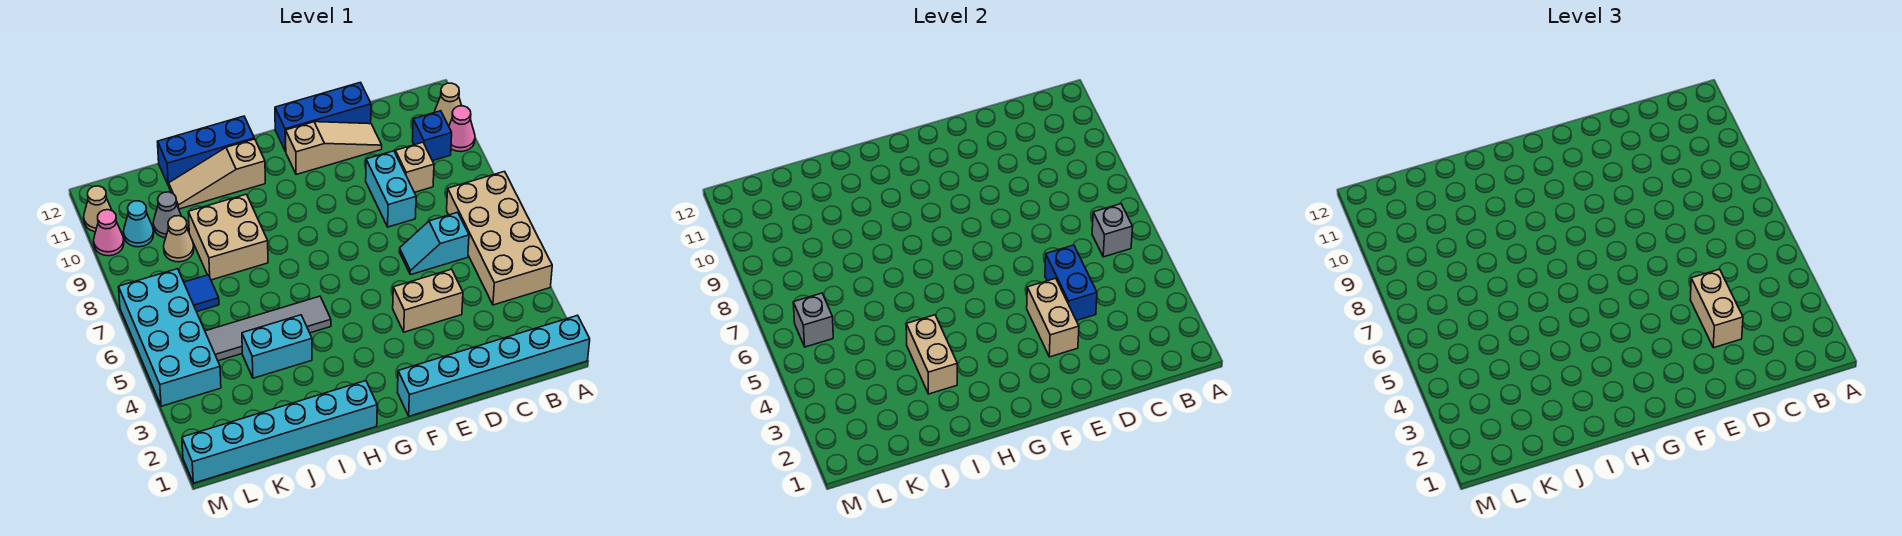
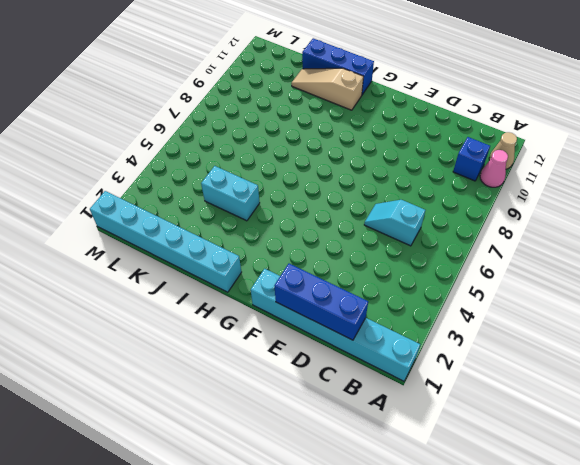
blue 1x3 brick [274,264,368,340] -> blue 1x3 brick moved to [275,82,371,152]
none -> tan 2x4 brick [447,171,552,305]
none -> tan 1x1 brick [395,142,434,192]
none -> tan 1x2 brick [393,269,463,332]
none -> cyan 1x2 brick [366,151,416,227]

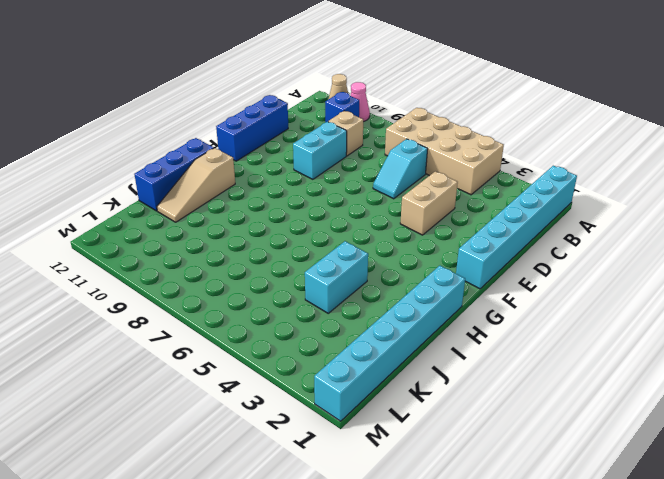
cyan 1x2 brick [293,122,347,179] -> cyan 1x2 brick turned to [366,151,416,227]
none -> tan 1x3 slope [286,122,382,175]
none -> grey 1x4 tile [205,296,331,361]
none -> tan 2x2 brick [188,194,268,280]
none -> blue 1x1 tile [184,275,219,312]

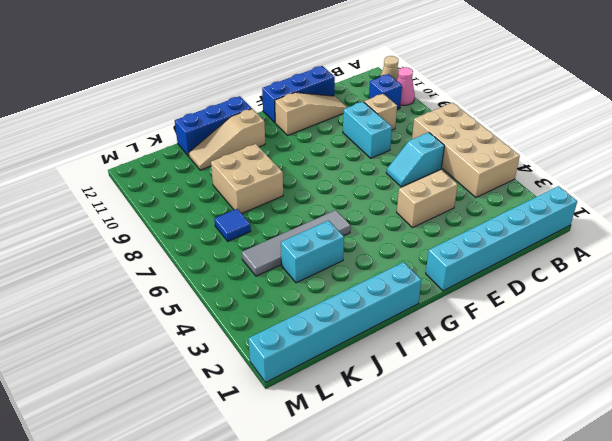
none -> tan 1x1 cone [164,216,194,262]
none -> grey 1x1 cone [153,192,181,238]
none -> cyan 2x4 brick [119,269,221,406]
none -> cyan 1x1 cone [123,201,154,247]

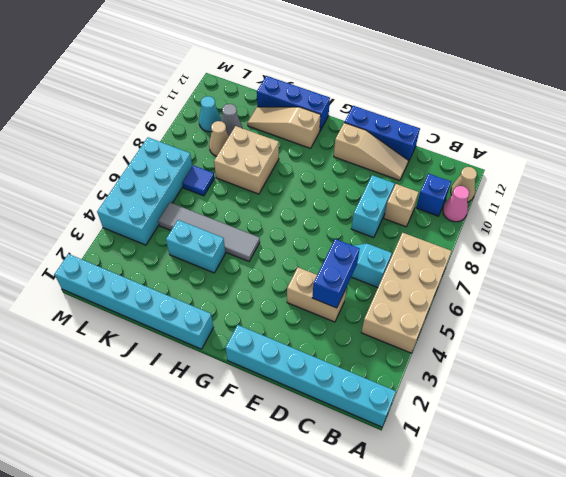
none -> pink 1x1 cone [94,210,124,256]
none -> tan 1x1 cone [84,186,112,232]
none -> grey 1x1 brick [1092,204,1133,257]
none -> tan 1x2 brick [1027,278,1079,357]

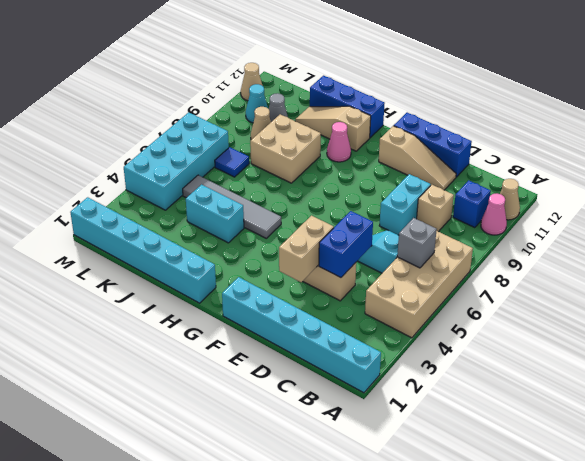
pink 1x1 cone [327,122,351,162] -> pink 1x1 cone moved to [94,210,124,256]
none -> tan 1x2 brick [906,315,957,394]
none -> grey 1x1 brick [793,293,833,347]
none -> tan 1x2 brick [1690,269,1743,348]

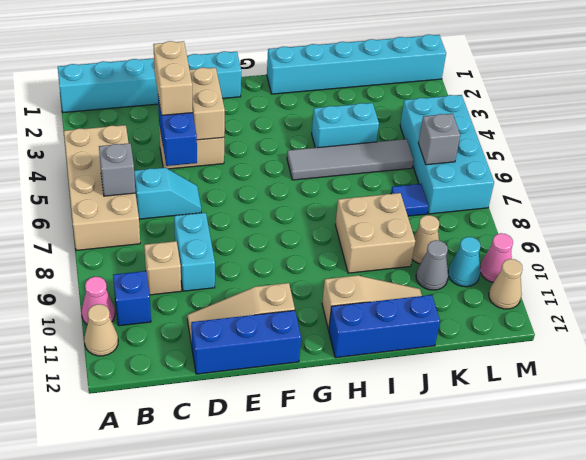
none -> tan 1x2 brick [906,315,957,394]

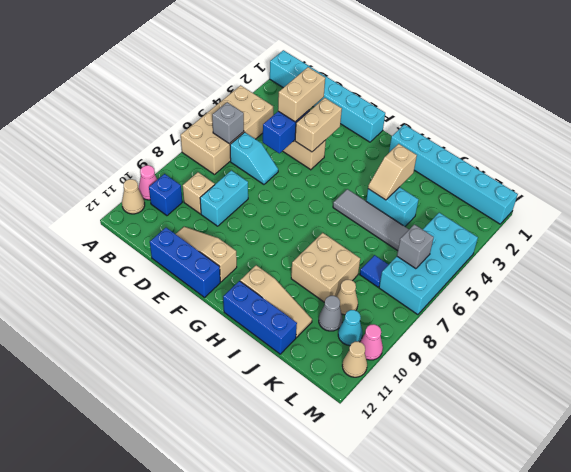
tan 1x2 slope [368,144,417,200] -> tan 1x2 brick [906,315,957,394]

